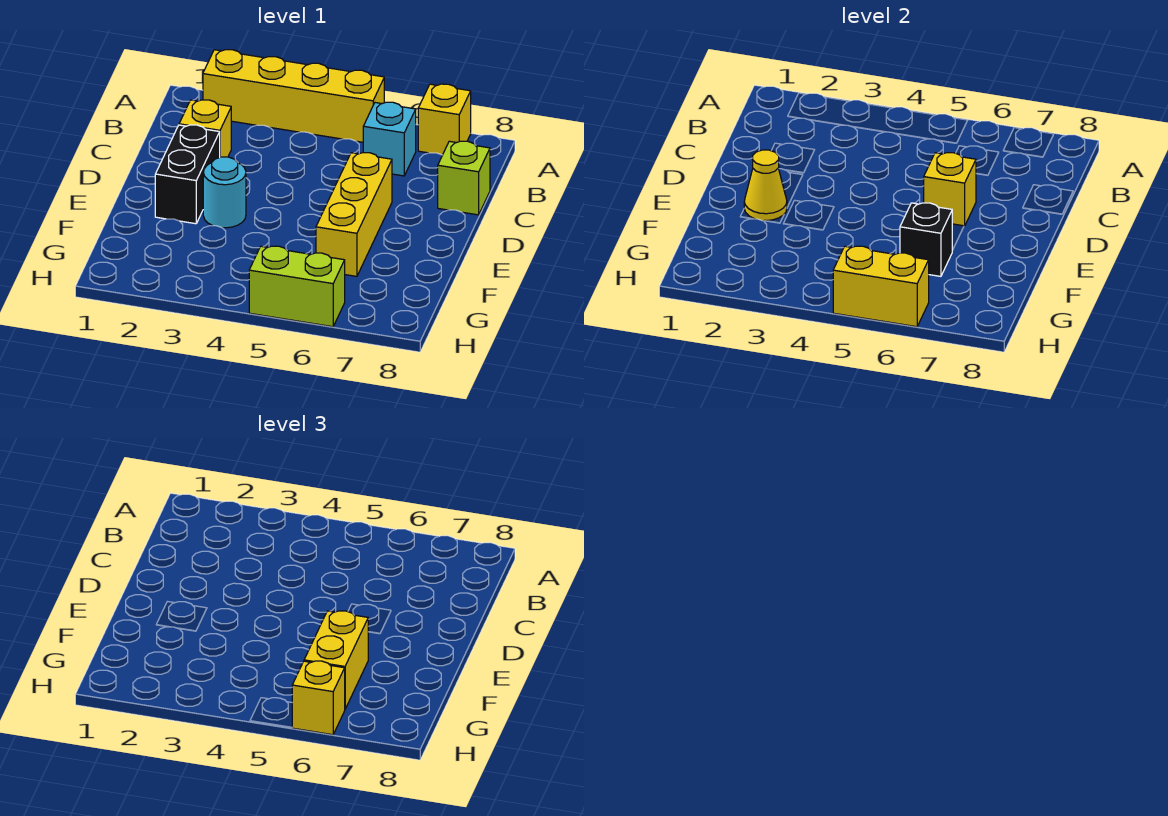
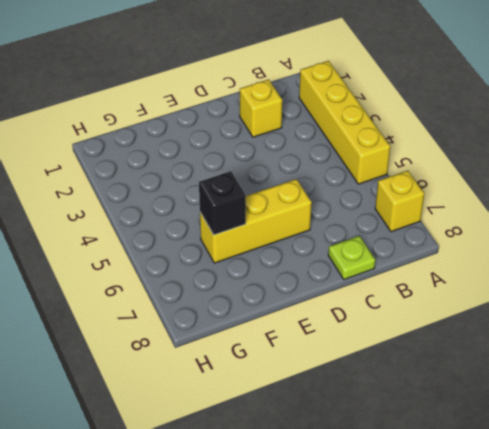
lime 1x1 plate [328,236,375,280] -> lime 1x1 brick [438,141,490,215]
none -> cyan 1x1 brick [363,102,416,176]
none -> black 1x2 brick [155,125,220,224]
none -> cyan 1x1 round brick [203,157,246,228]

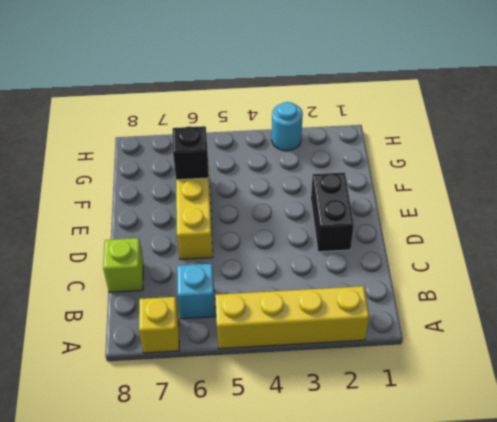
cyan 1x1 round brick [272,102,303,151] -> cyan 1x1 round brick moved to [203,157,246,228]
none -> yellow 1x1 brick [179,100,231,157]
none -> lime 1x2 brick [249,246,345,327]
none -> yellow 1x1 brick [924,153,976,226]

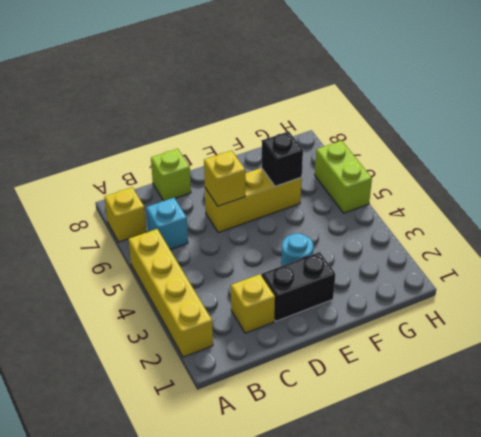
none -> yellow 1x1 cone [744,150,787,221]
none -> yellow 1x2 brick [833,246,929,327]
none -> yellow 1x2 brick [304,611,368,709]

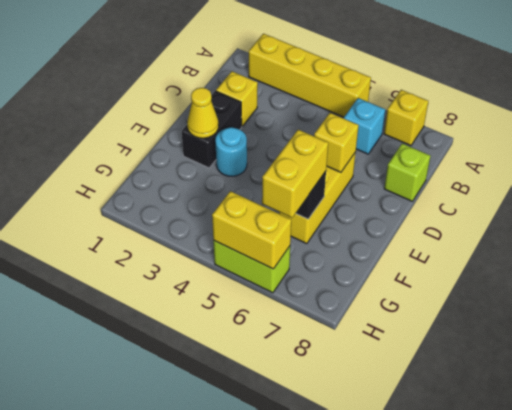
none -> yellow 1x1 brick [292,661,345,735]

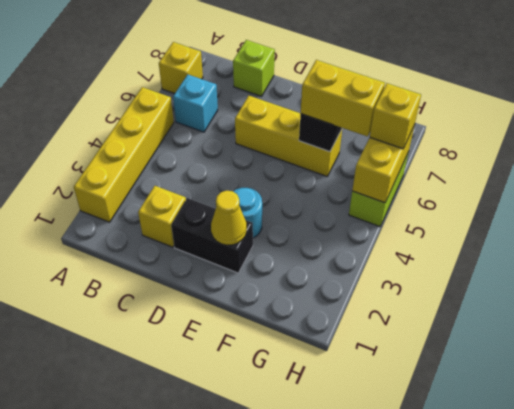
none -> yellow 1x1 brick [924,153,976,226]

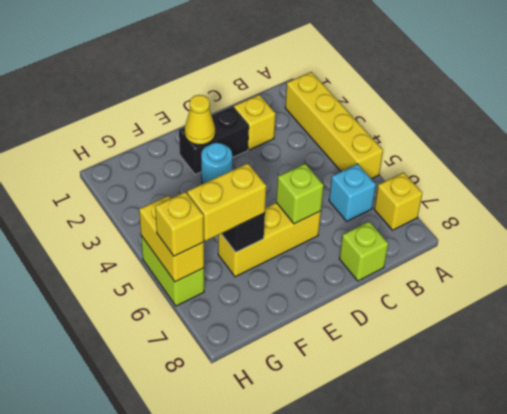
lime 1x1 brick [276,164,324,224] -> yellow 1x1 brick [924,153,976,226]

